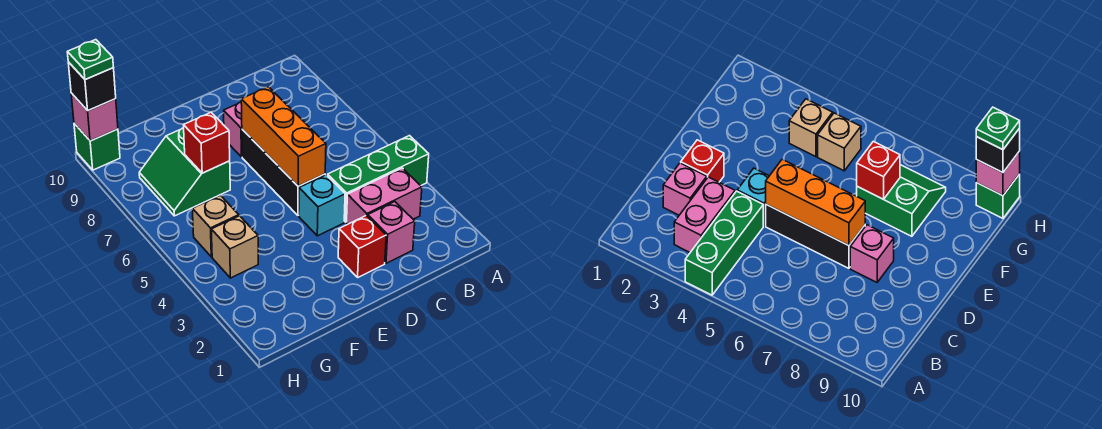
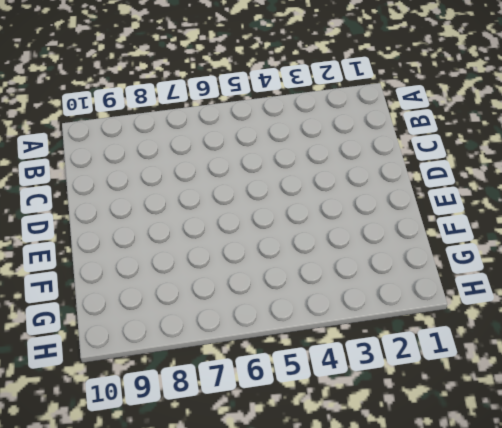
none -> green 1x3 brick [328,136,429,222]
none -> pink 1x2 brick [347,168,422,224]
none -> pink 1x1 brick [368,202,415,263]

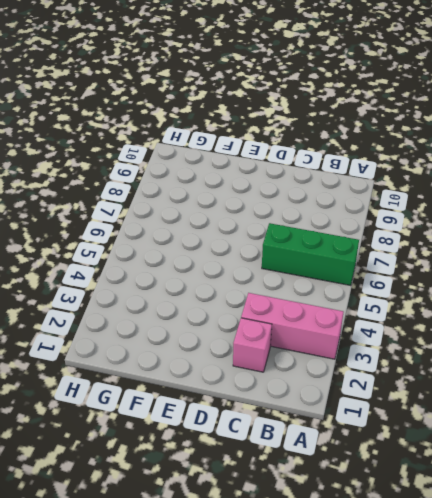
pink 1x3 brick [241,293,343,359] -> pink 1x2 brick [347,168,422,224]
green 1x3 brick [262,223,359,286] -> green 1x3 brick moved to [328,136,429,222]
none -> red 1x1 brick [338,215,386,277]
none -> cyan 1x1 brick [299,175,345,236]
none -> black 1x3 brick [242,129,325,215]

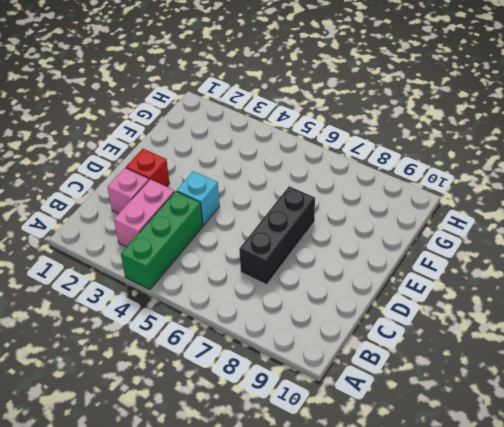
black 1x3 brick [239,186,315,285] -> black 1x3 brick turned to [242,129,325,215]
none -> pink 1x1 brick [224,102,242,157]
none -> green 2x2 slope [139,127,230,216]
none -> tan 1x1 brick [211,216,258,278]

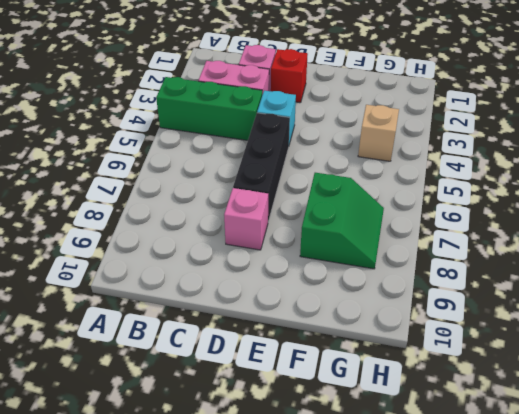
none -> tan 1x1 brick [192,195,239,257]
none -> green 1x1 brick [74,123,120,170]
none -> orange 1x3 brick [241,87,326,186]

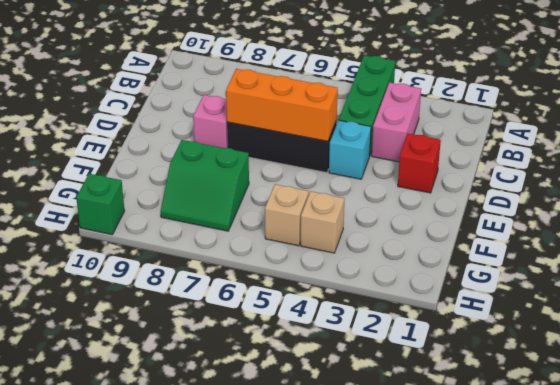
none -> pink 1x1 brick [368,202,415,263]
none -> red 1x1 brick [184,112,230,173]
none -> pink 1x1 brick [71,93,118,141]

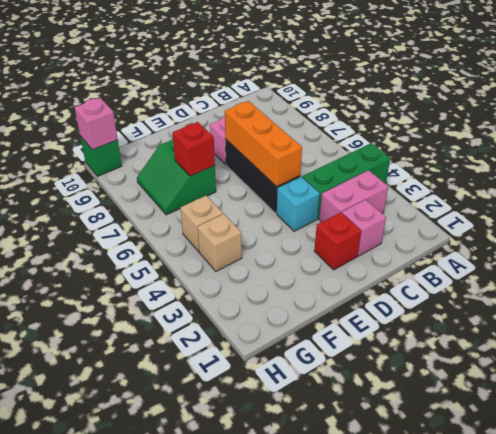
none -> black 1x1 brick [68,62,116,111]
none -> green 1x1 plate [67,40,113,80]

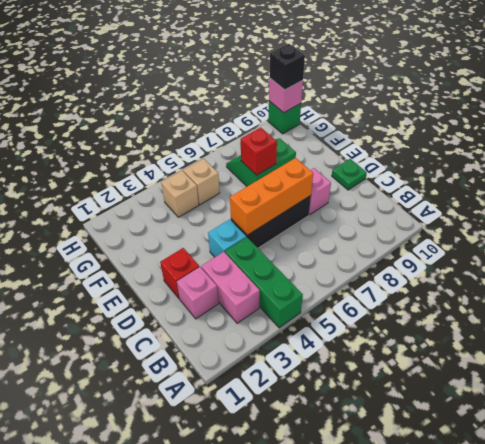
green 1x1 plate [332,159,367,190] -> green 1x1 plate moved to [67,40,113,80]

